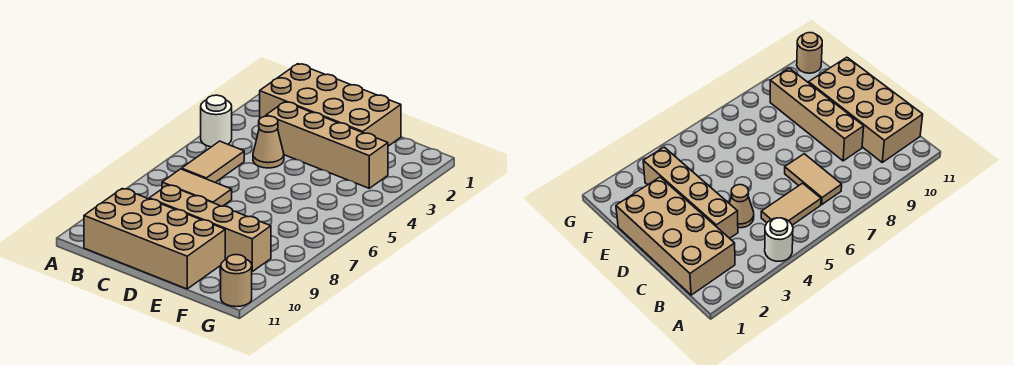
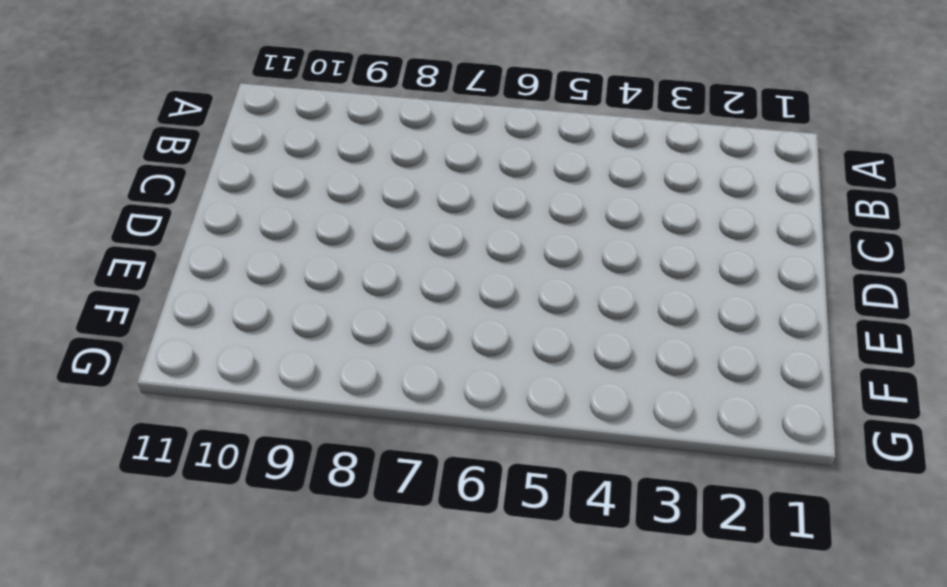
none -> white 1x1 round brick [201,95,232,147]
none -> tan 2x4 brick [260,64,401,146]

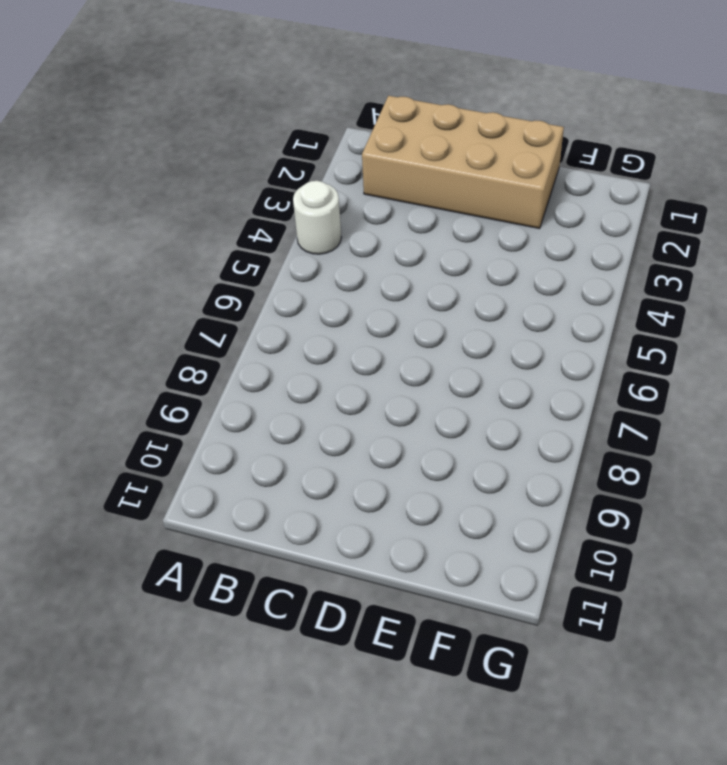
none -> tan 1x2 tile [182,141,244,182]
none -> tan 1x2 tile [162,169,232,206]

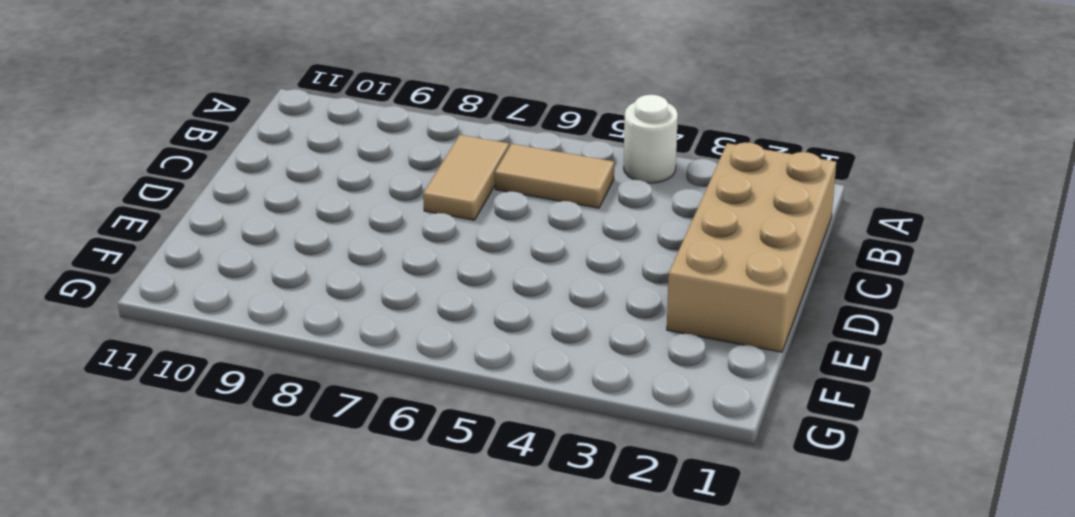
none -> tan 2x4 brick [84,189,225,289]
none -> tan 1x4 brick [266,102,388,188]

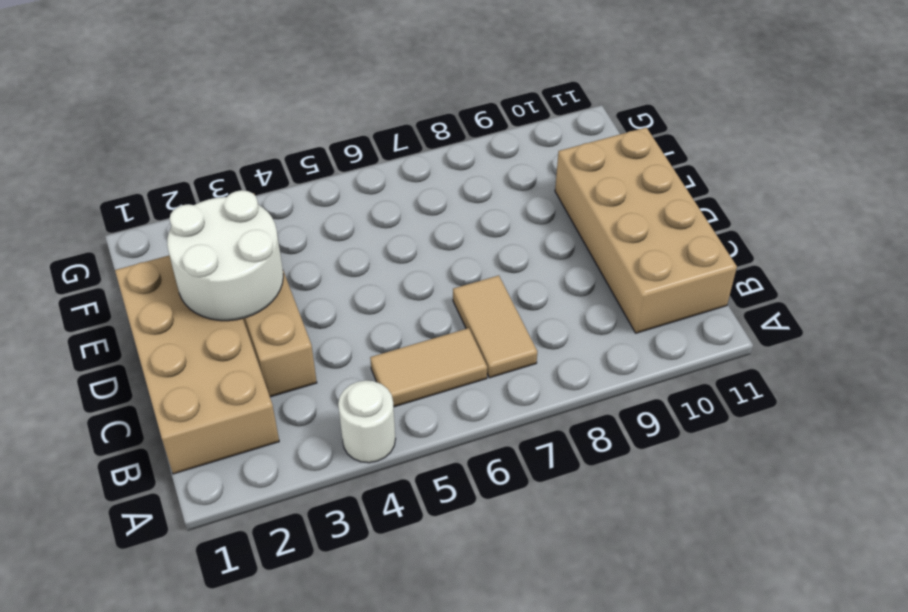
white 2x2 round brick [167,190,283,321] -> none
none -> tan 1x1 cone [253,116,284,168]
none -> tan 1x4 brick [149,185,271,271]

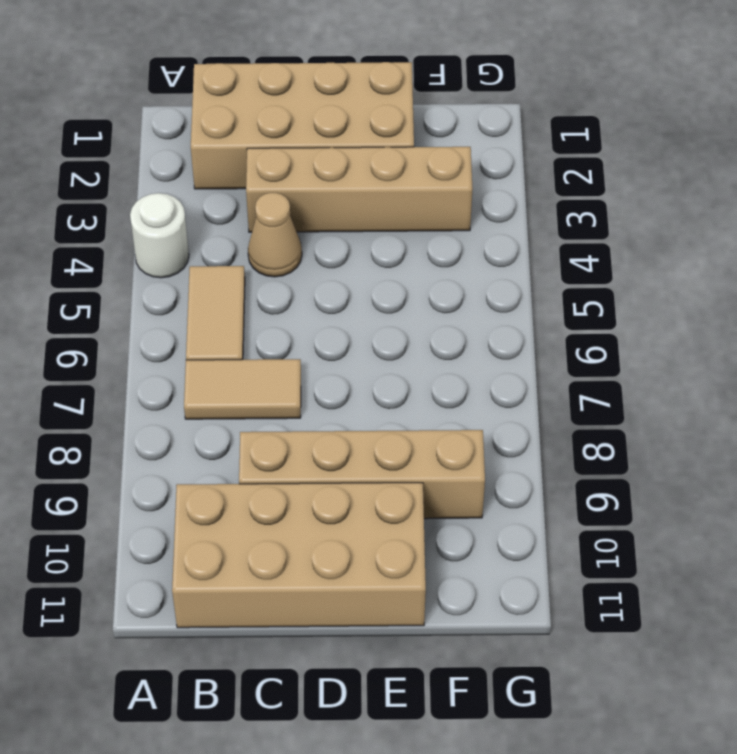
none -> tan 1x1 round brick [221,255,252,307]

